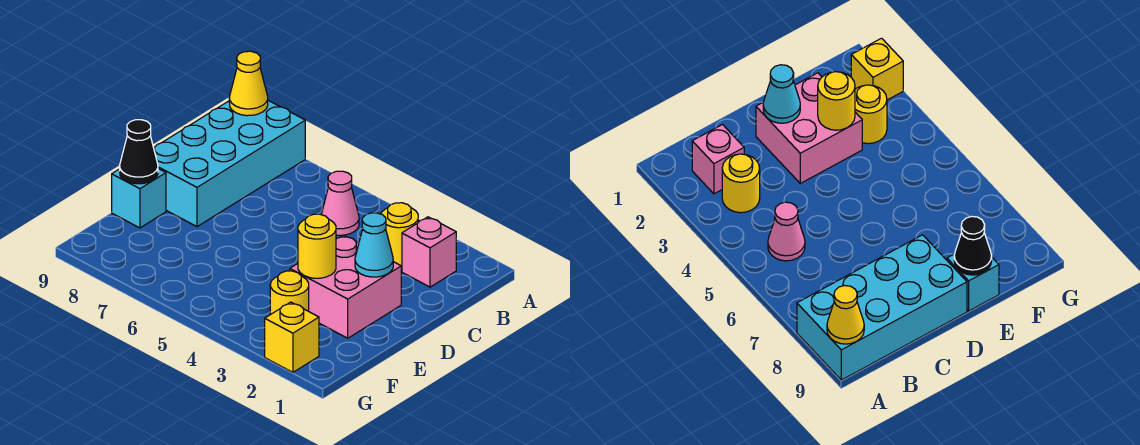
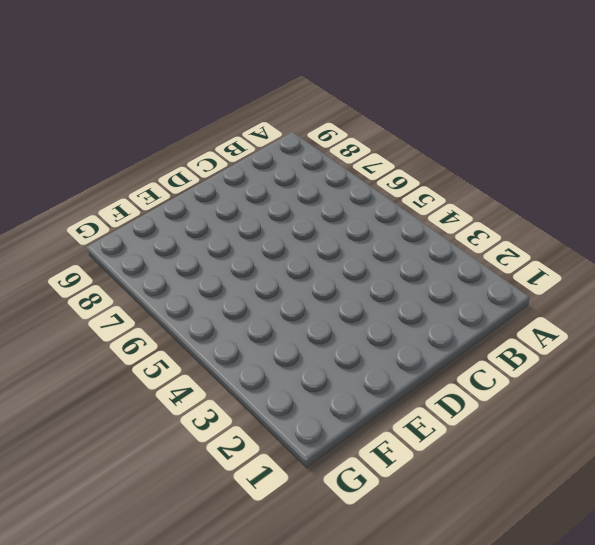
none -> cyan 2x4 brick [154,100,305,227]
none -> pink 1x1 brick [402,217,456,287]
none -> yellow 1x1 round brick [381,203,418,267]

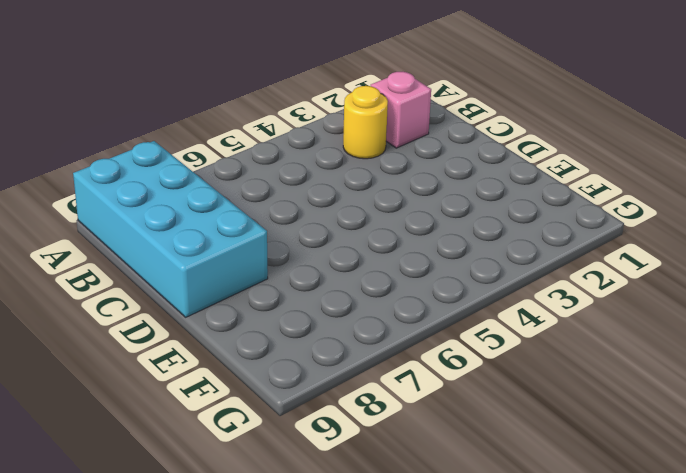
none -> pink 1x1 cone [321,171,359,235]
none -> pink 2x2 brick [290,235,401,338]
none -> cyan 1x1 brick [112,169,166,228]

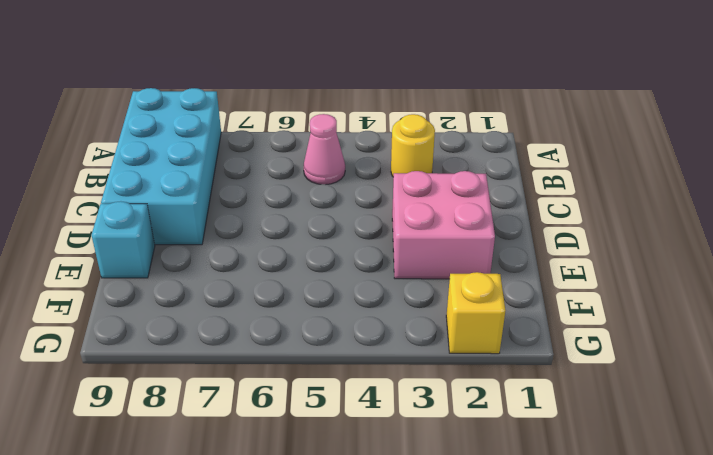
none -> pink 1x1 brick [402,217,456,287]
none -> yellow 1x1 round brick [270,271,309,315]
none -> yellow 1x1 cone [229,51,268,116]

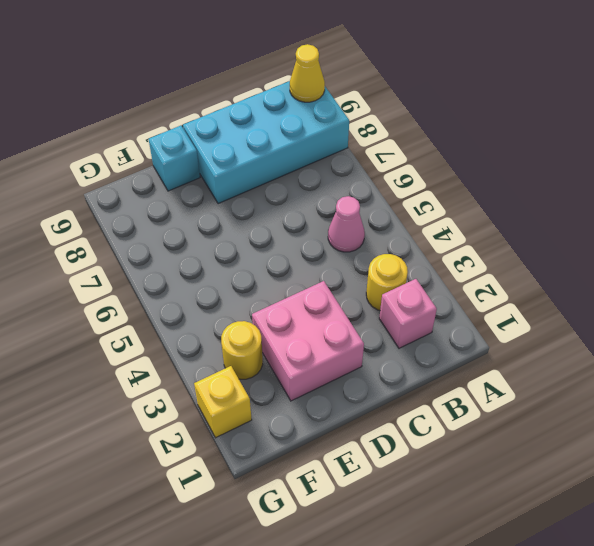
none -> cyan 1x1 cone [355,213,393,277]
none -> yellow 1x1 round brick [298,214,336,278]
none -> black 1x1 cone [120,120,158,184]

